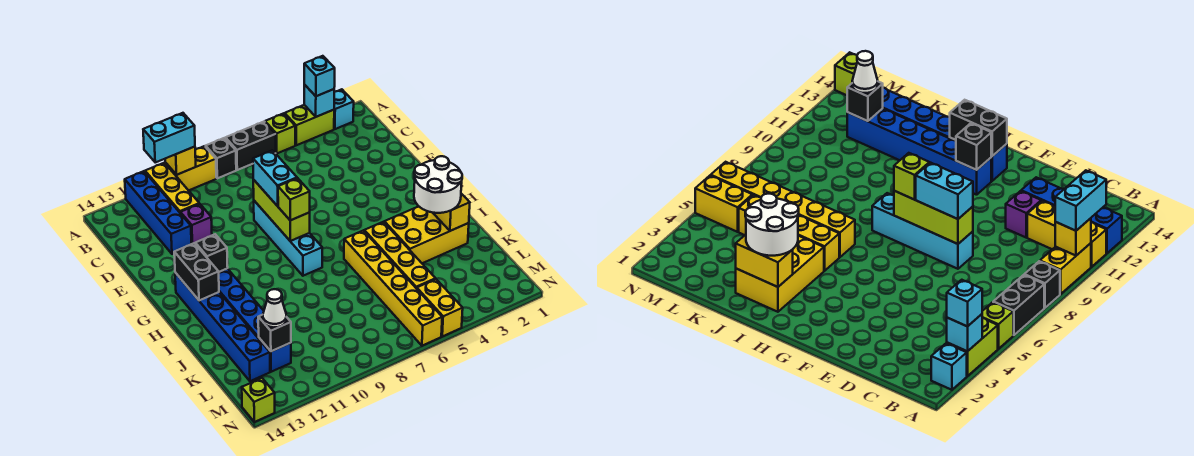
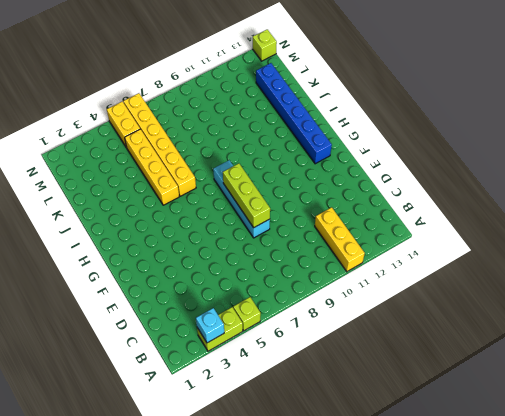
none -> cyan 1x1 brick [334,89,354,129]
none -> black 1x2 brick [226,122,276,170]
none -> black 1x1 brick [206,138,236,178]
none -> yellow 1x2 brick [165,146,216,191]

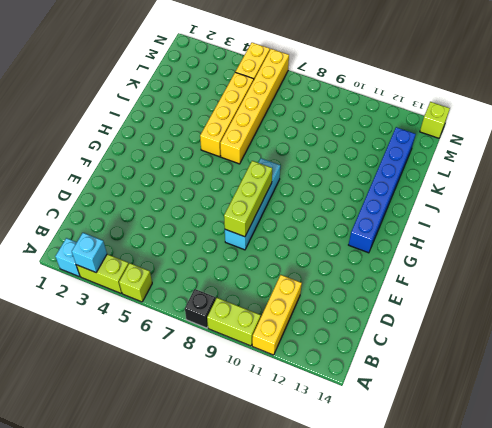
lime 1x2 brick [207,298,261,346] -> yellow 1x2 brick [165,146,216,191]
none -> black 1x2 brick [226,122,276,170]
none -> blue 1x4 brick [125,171,191,254]
none -> purple 1x1 brick [180,204,212,244]
none -> blue 1x6 brick [219,268,291,372]

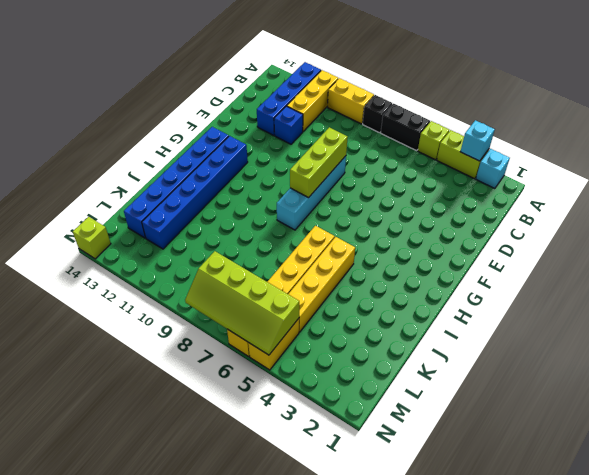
blue 1x1 brick [274,106,303,144] -> purple 1x1 brick [180,204,212,244]
lime 2x4 slope [185,251,299,355] -> none
none -> yellow 2x3 brick [384,206,469,263]
none -> yellow 1x1 brick [165,147,196,175]
none -> black 1x1 brick [195,234,228,272]
none -> black 1x2 brick [174,243,219,300]

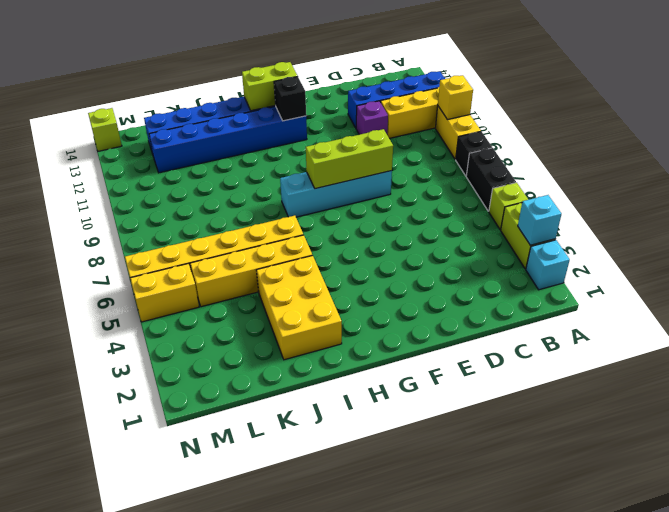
lime 1x2 brick [242,62,298,111] -> black 1x2 brick [174,243,219,300]
none -> yellow 1x2 brick [433,194,470,231]
none -> black 1x1 brick [258,315,291,351]
none -> cyan 1x1 brick [304,56,335,96]
none -> cyan 1x2 brick [143,113,195,162]

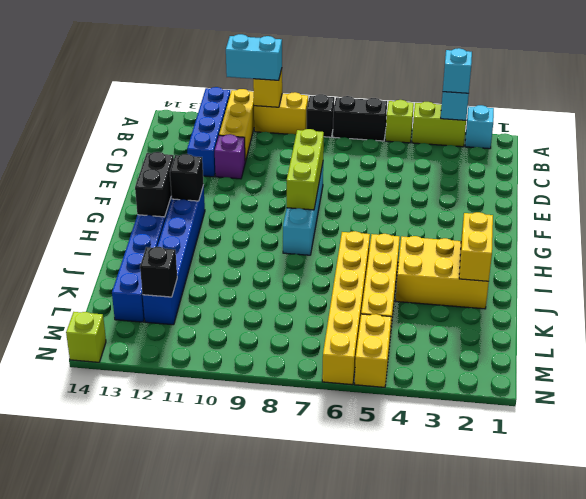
none -> cyan 1x2 brick [253,150,297,206]
none -> lime 1x1 brick [278,178,310,220]
none -> white 2x2 round brick [414,156,462,213]
none -> white 1x1 cone [263,289,286,327]

